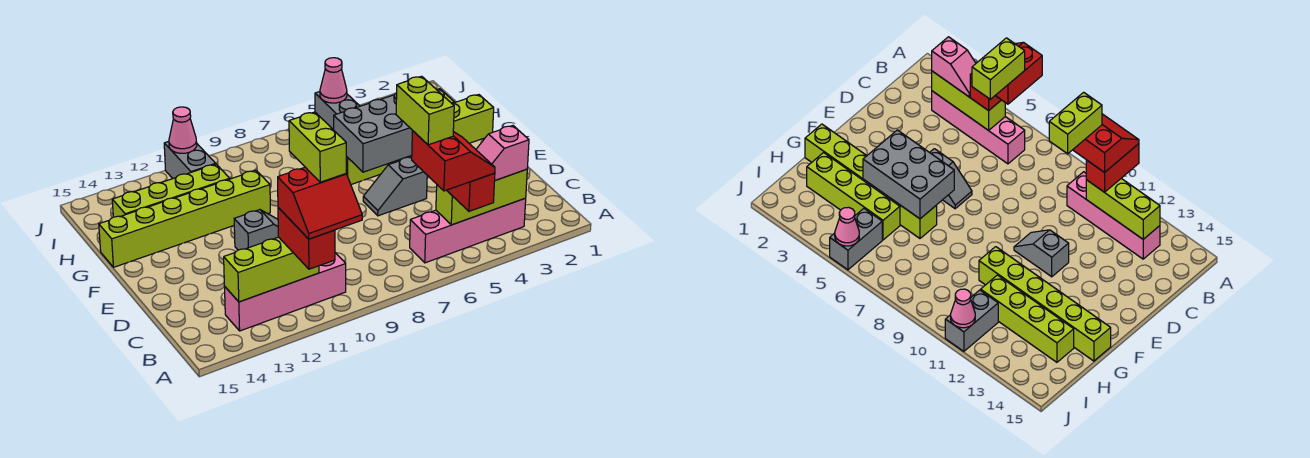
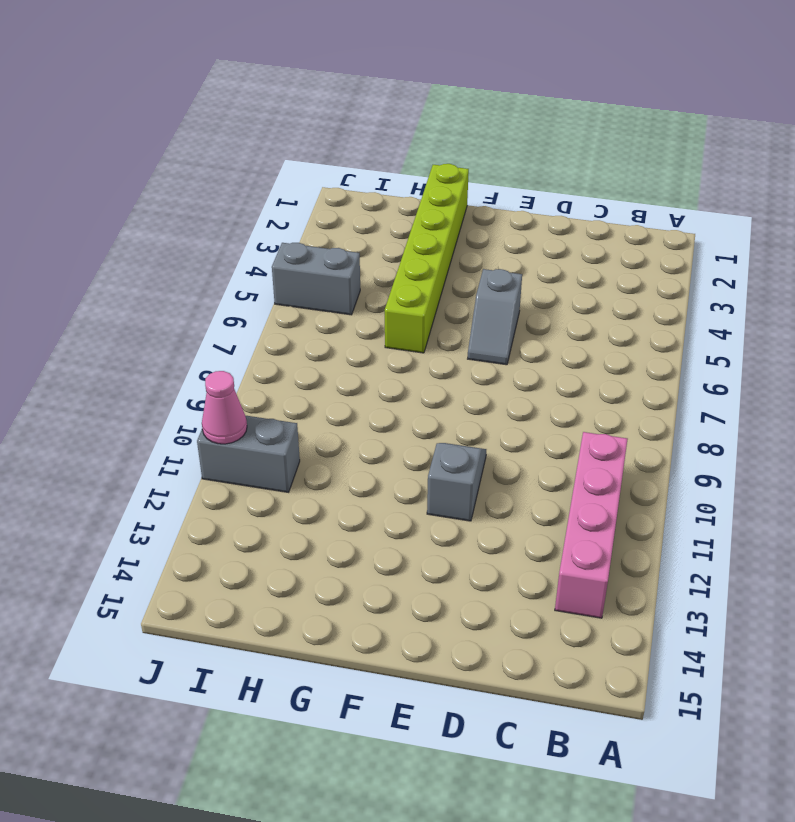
none -> pink 1x4 brick [410,198,526,263]
none -> lime 1x6 brick [99,170,270,267]
none -> lime 1x4 brick [807,153,900,240]

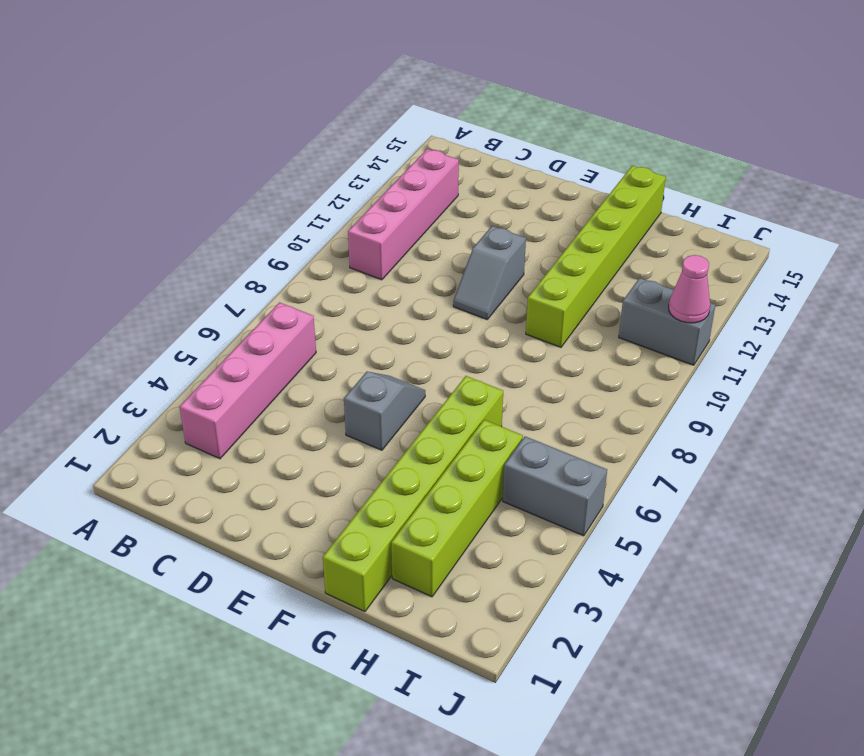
none -> lime 1x4 brick [112,164,230,217]
none -> lime 1x3 brick [436,169,527,225]
none -> lime 1x3 brick [224,237,319,302]

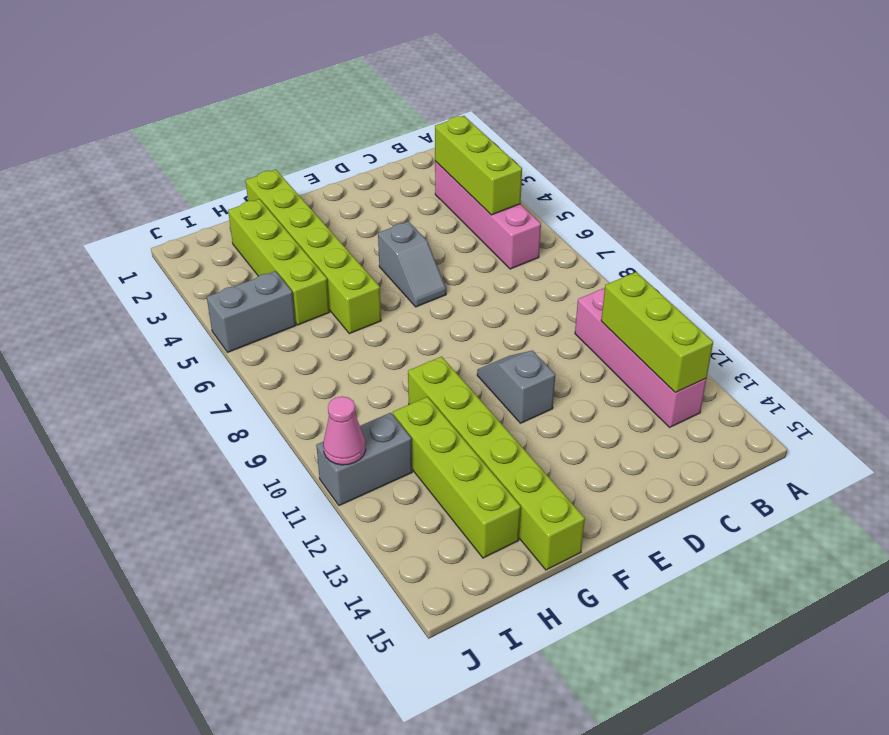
none -> grey 2x3 brick [334,93,412,172]
none -> pink 1x1 cone [320,58,347,103]
none -> red 1x2 brick [447,173,495,211]

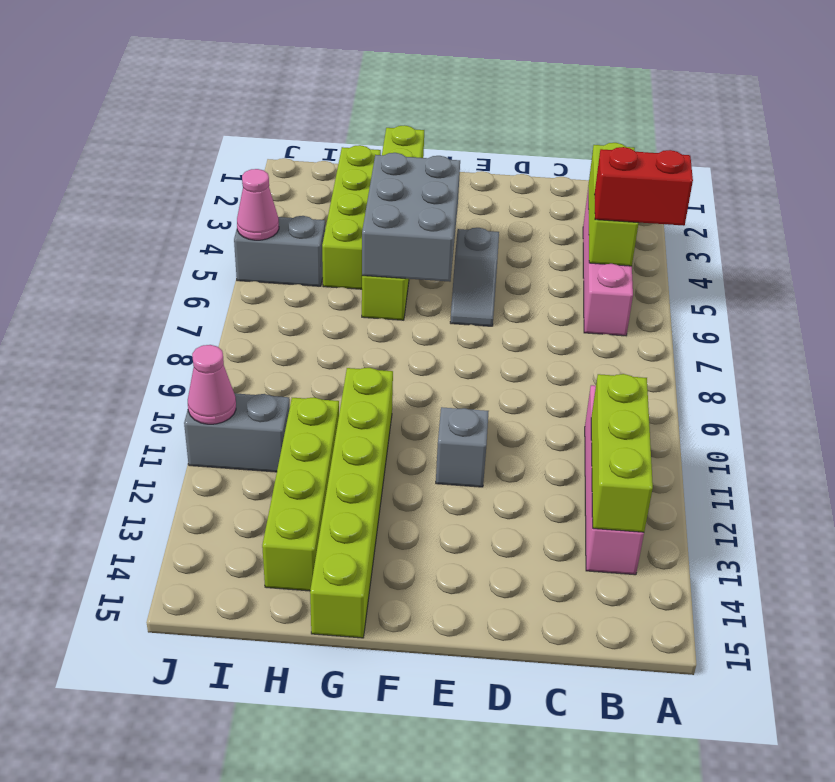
none -> red 1x2 brick [278,208,335,269]
none -> pink 1x2 slope [476,126,529,180]
none -> red 2x2 slope [412,131,495,191]

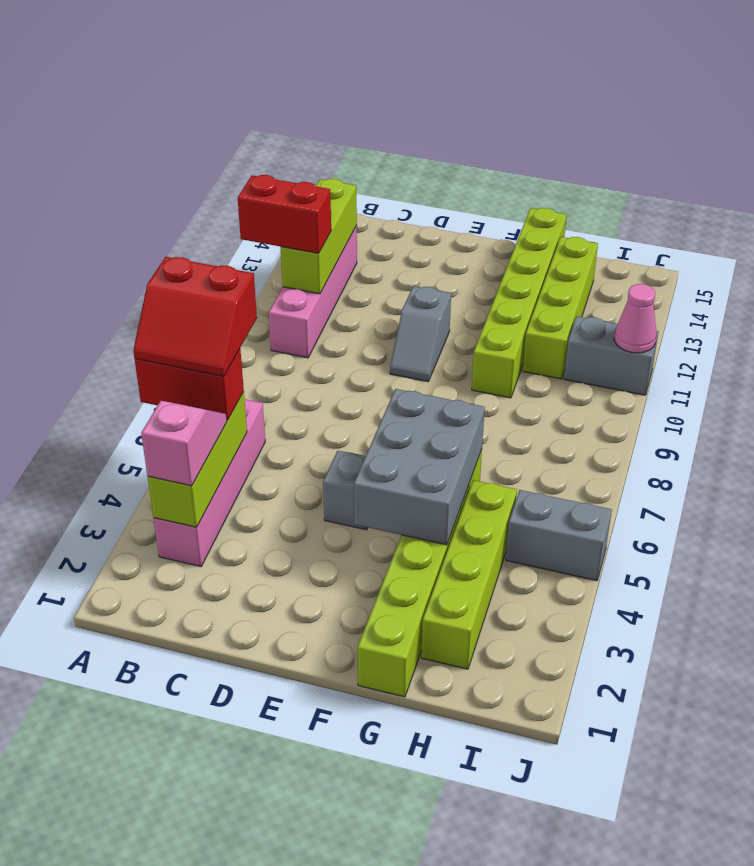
none -> pink 1x1 cone [320,58,347,103]
none -> red 2x2 slope [278,167,362,239]
none -> lime 1x2 brick [396,76,454,145]

